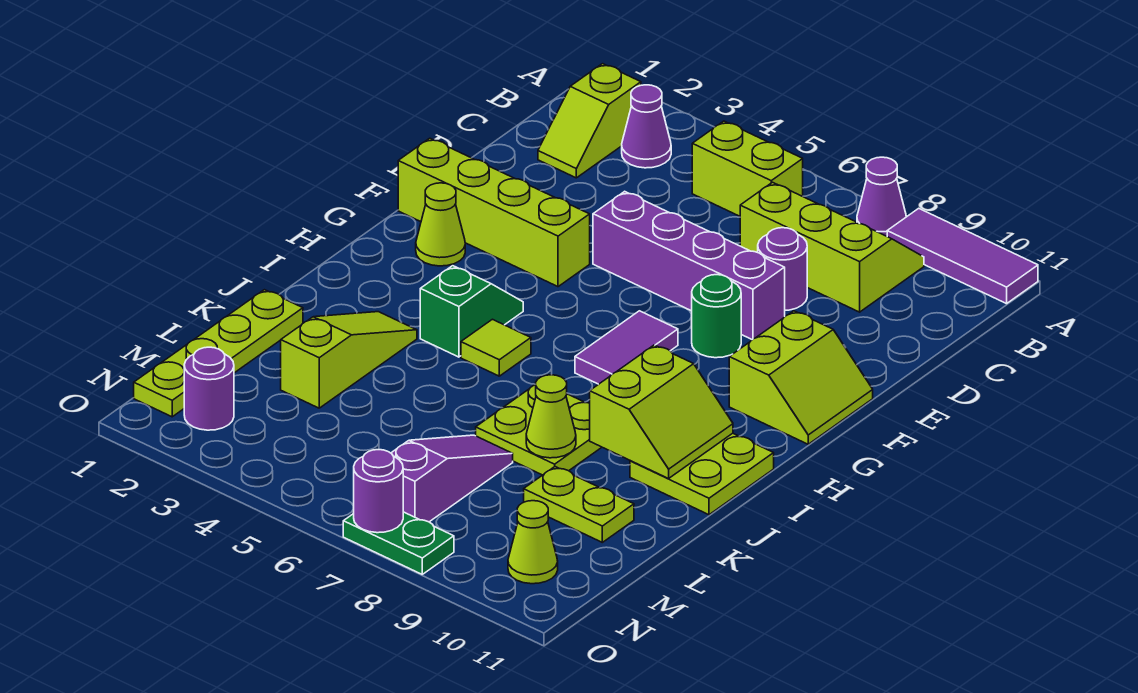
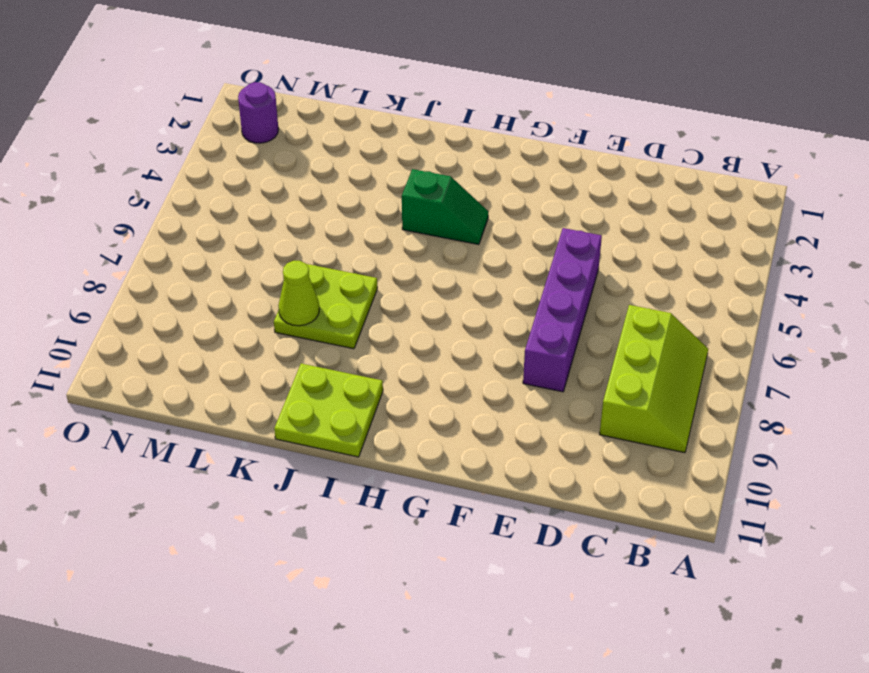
none -> purple 1x1 cone [857,157,906,236]
none -> purple 1x3 tile [887,208,1038,304]
none -> lime 1x2 slope [538,64,641,178]

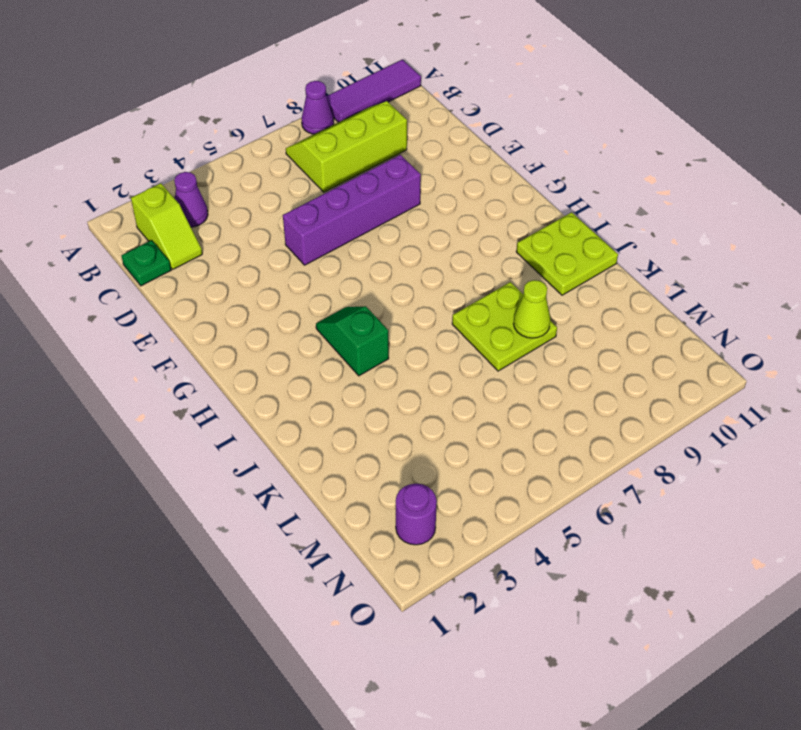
green 1x1 plate [121,240,171,286] -> none
none -> lime 1x2 brick [692,121,803,216]
none -> purple 1x1 round brick [758,228,807,310]
none -> lime 1x4 brick [398,138,590,287]

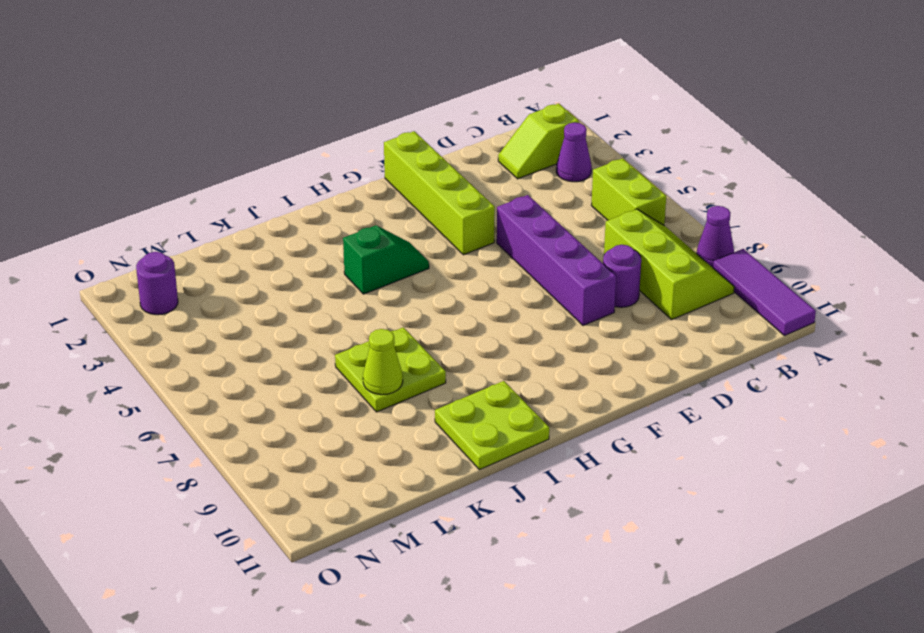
none -> green 1x1 round brick [692,275,741,358]
none -> lime 2x2 slope [729,311,873,444]
none -> lime 1x1 cone [416,183,465,266]

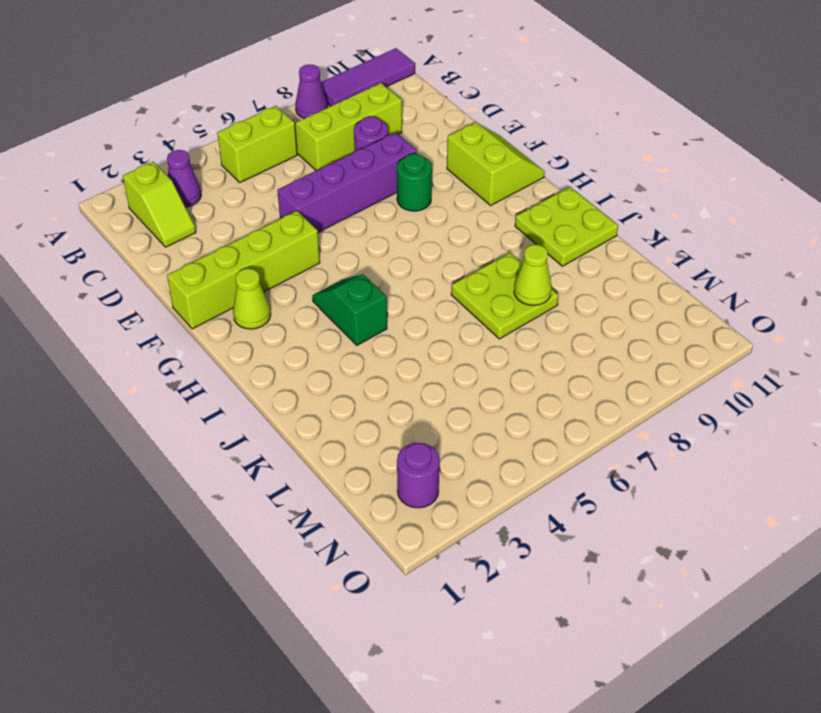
none -> purple 1x2 tile [575,311,678,384]
none -> lime 1x1 tile [461,319,531,376]
none -> lime 1x3 slope [281,312,417,408]

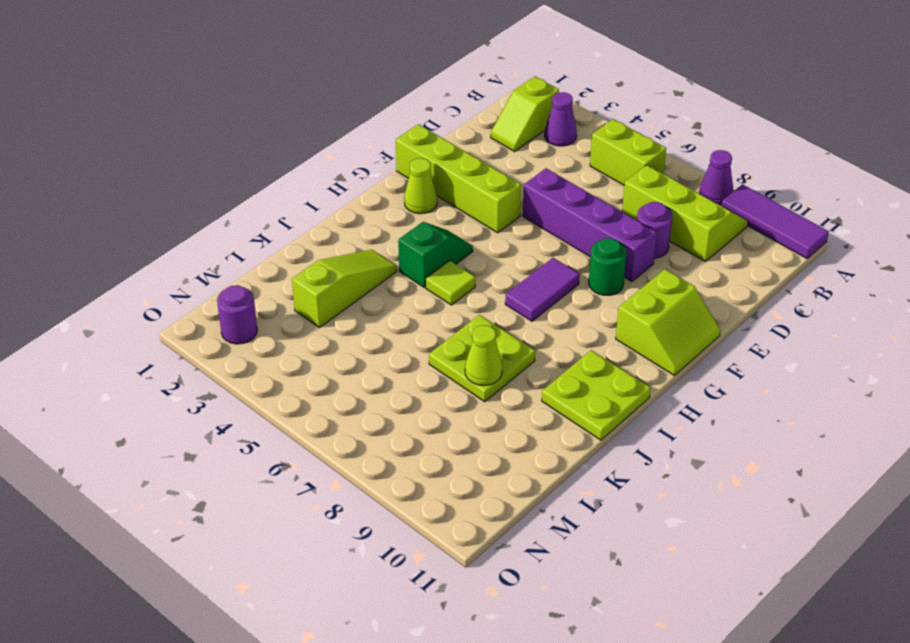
none -> lime 1x4 plate [134,290,303,417]
none -> purple 1x3 slope [391,435,513,522]
none -> lime 1x2 plate [524,467,634,542]

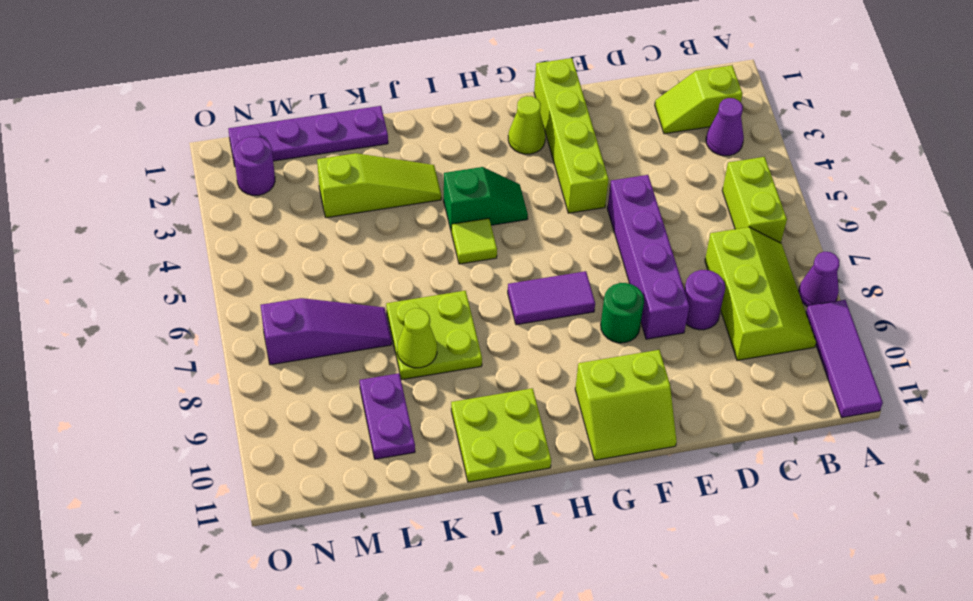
purple 1x4 plate [228,106,388,166] -> lime 1x4 plate [134,290,303,417]
purple 1x2 plate [360,373,415,459] -> lime 1x2 plate [524,467,634,542]
none -> lime 1x1 cone [508,501,558,584]
none -> green 1x2 plate [343,512,454,574]
none -> lime 2x2 slope [590,345,733,478]

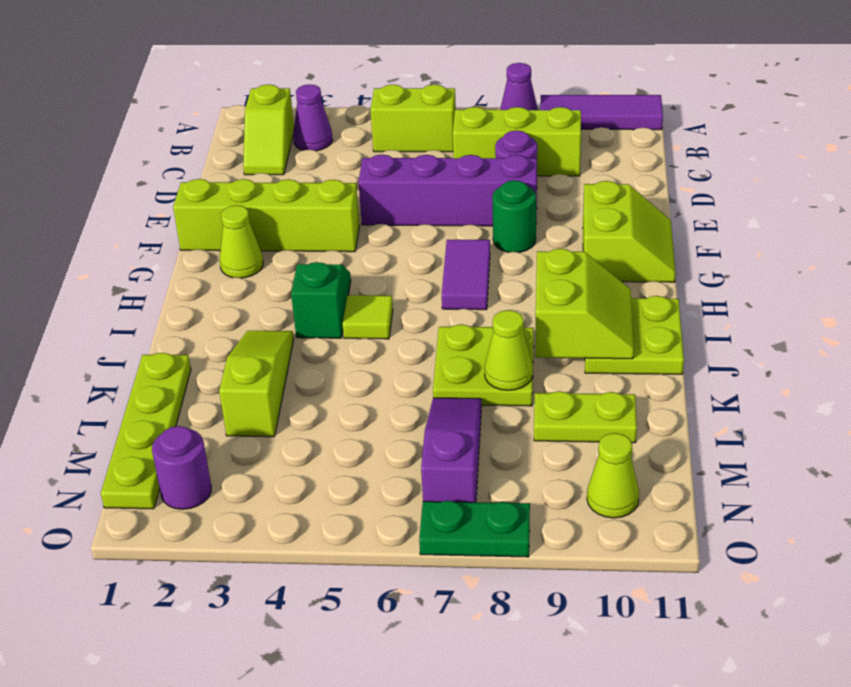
none -> purple 1x1 round brick [353,450,403,533]

